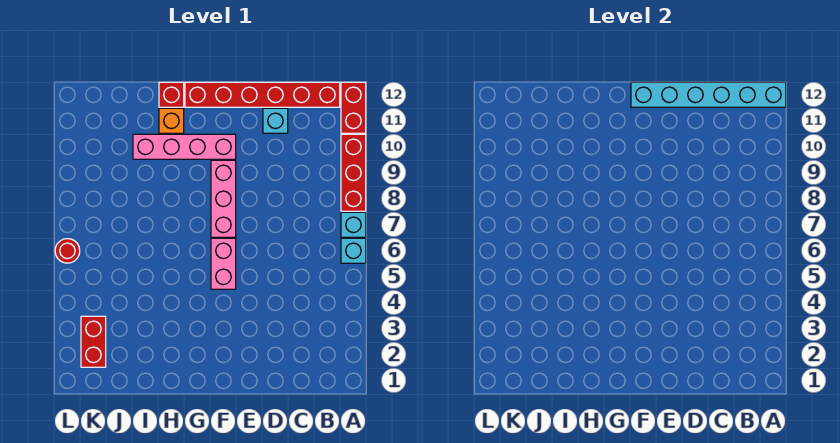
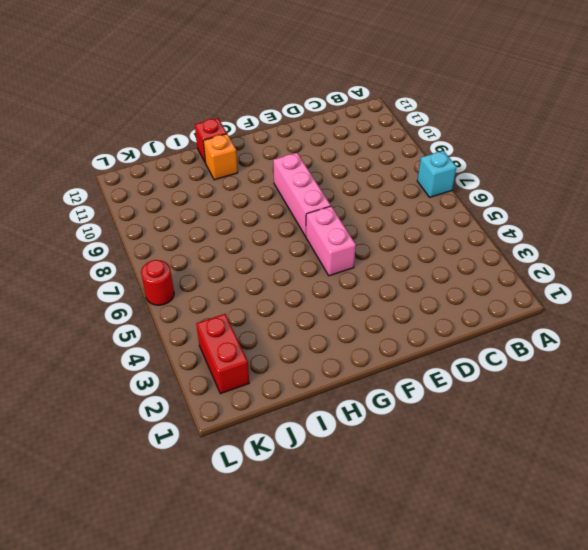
none -> cyan 1x1 brick [341,238,366,263]
none -> red 1x3 brick [341,134,366,211]
none -> red 1x2 brick [341,82,366,133]

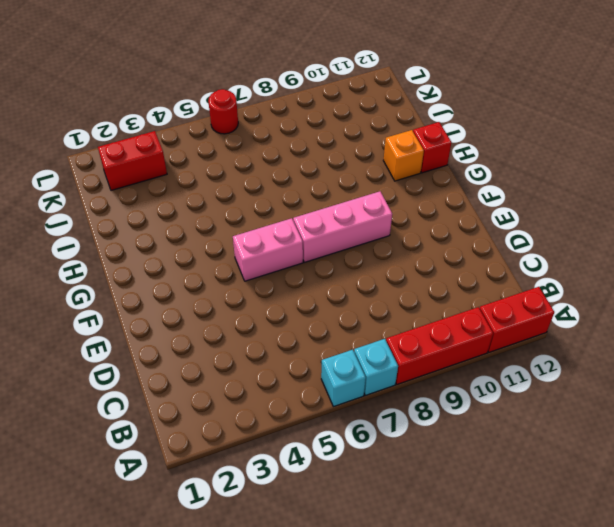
none -> red 1x6 brick [185,82,340,107]
none -> cyan 1x1 brick [263,108,288,133]
none -> pink 1x4 brick [133,134,236,159]

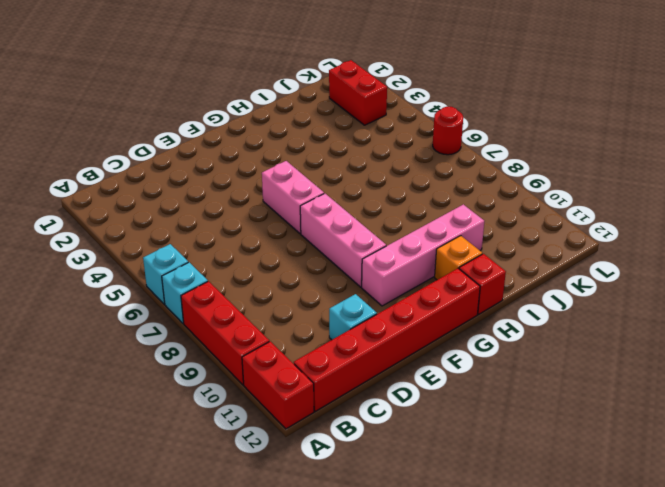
none -> cyan 1x6 brick [631,82,786,107]

